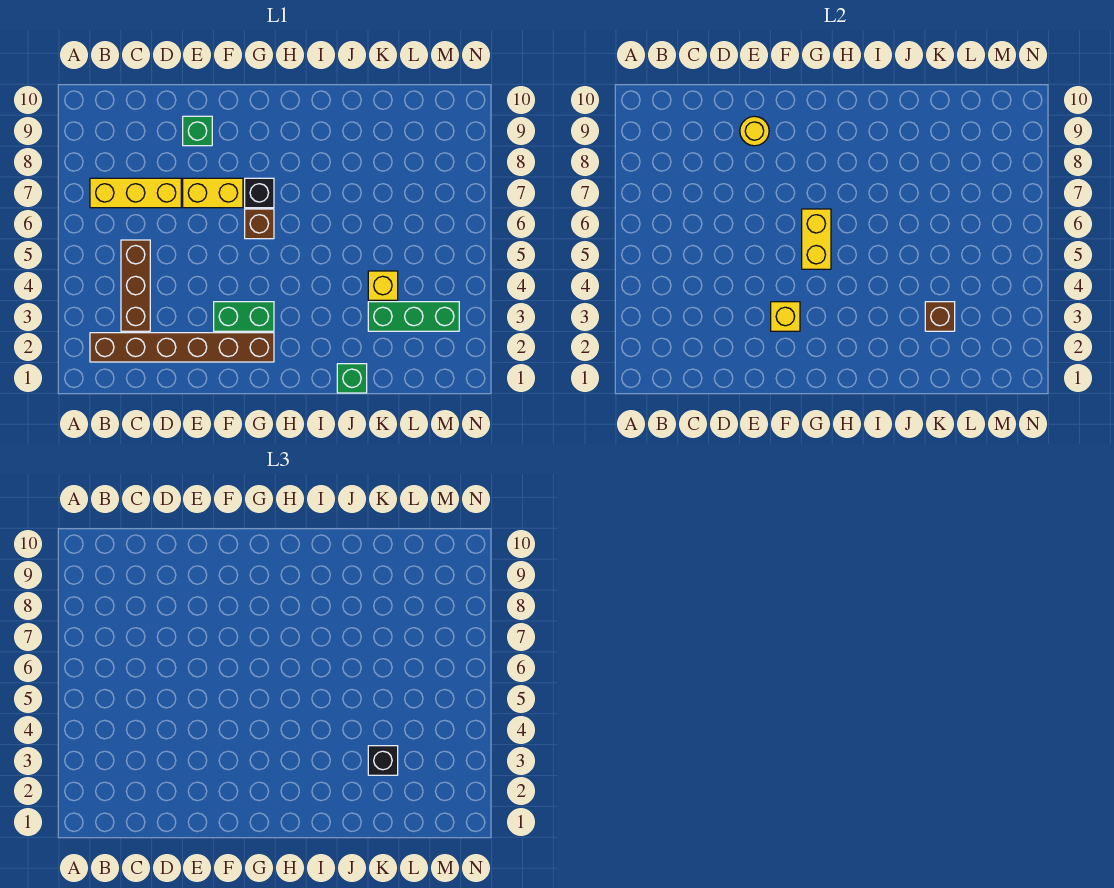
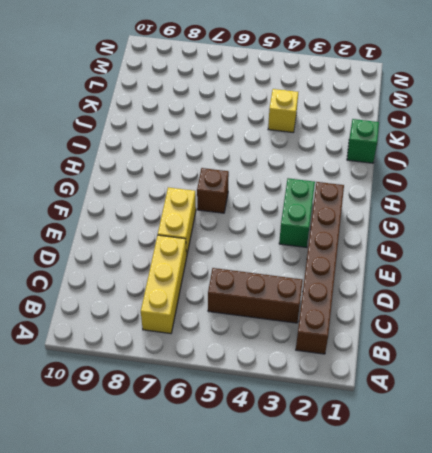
none -> green 1x1 brick [183,116,212,146]
none -> black 1x1 brick [245,178,274,208]
none -> green 1x3 brick [368,302,459,331]

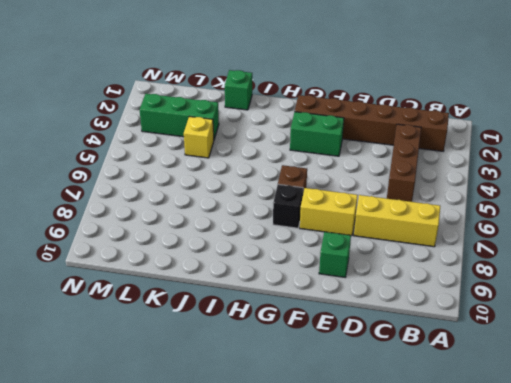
none -> yellow 1x1 round brick [740,116,769,146]
none -> yellow 1x1 brick [771,302,800,331]
none -> yellow 1x2 brick [802,209,831,269]

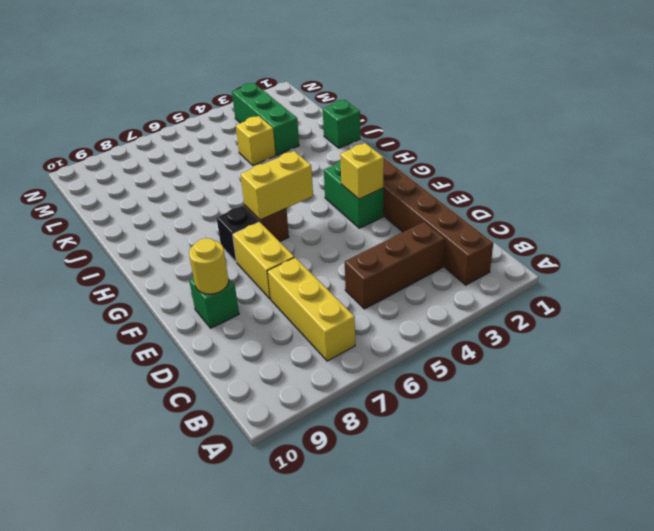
none -> brown 1x1 brick [925,302,955,331]
none -> black 1x1 brick [368,746,398,775]

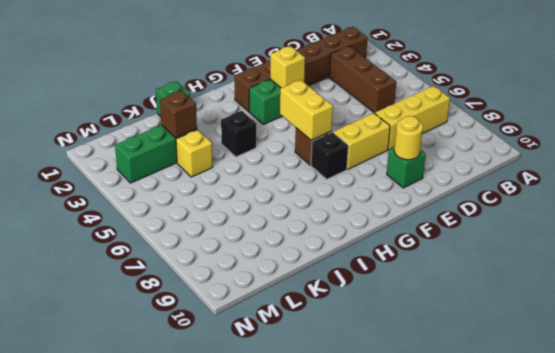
black 1x1 brick [221,111,256,157] -> black 1x1 brick moved to [368,746,398,775]

